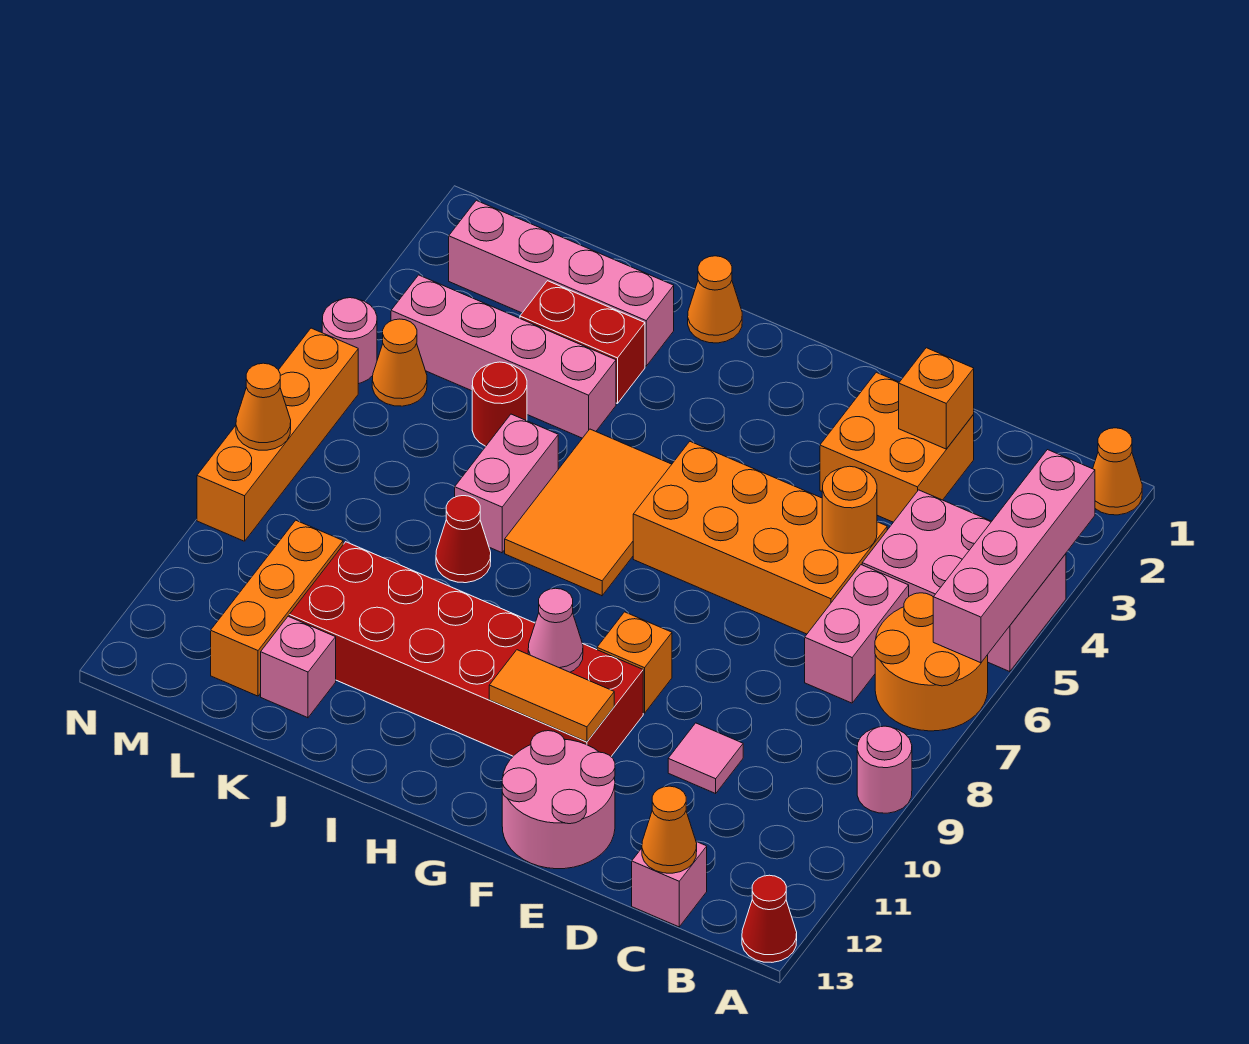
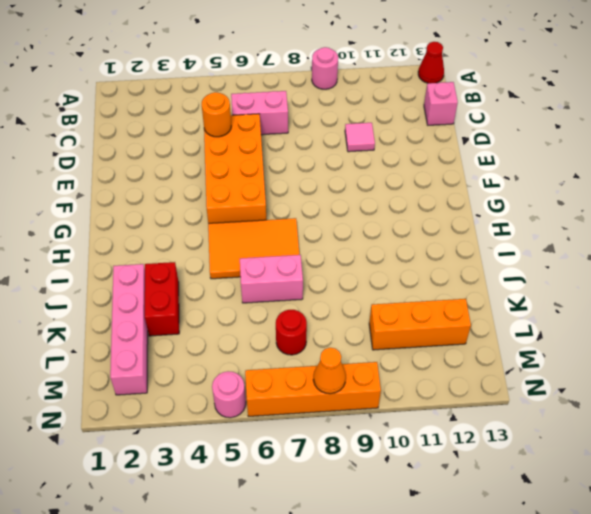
red 1x1 round brick [276,310,307,355] -> red 1x1 round brick moved to [472,362,527,446]
none -> orange 1x1 cone [1093,428,1142,515]
none -> pink 2x3 brick [862,490,1066,672]
none -> orange 2x2 round brick [875,593,988,731]
none -> orange 2x2 brick [820,372,974,522]

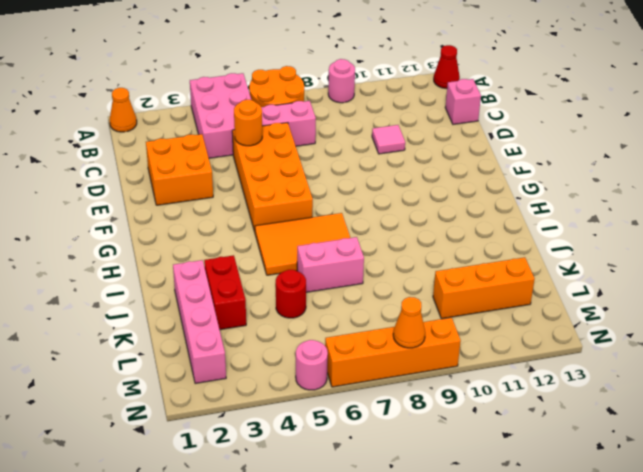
none -> pink 2x2 round brick [502,731,615,869]
none -> orange 1x1 brick [597,612,672,713]
none -> red 2x6 brick [289,542,643,756]
none -> orange 1x1 cone [688,256,742,343]

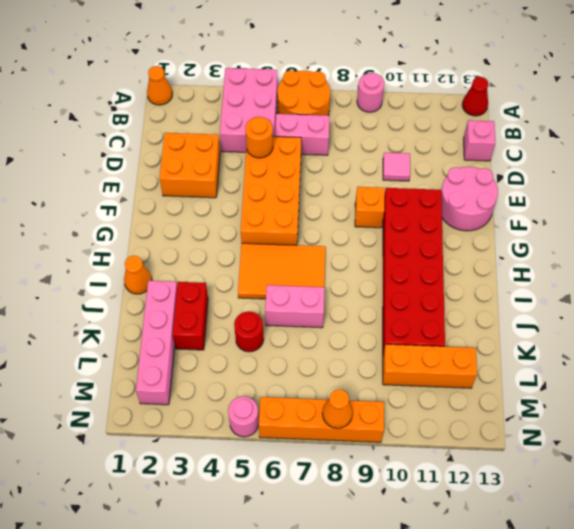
none -> pink 1x4 brick [391,275,616,438]
none -> red 1x1 cone [436,496,491,583]
none -> pink 1x1 brick [261,616,336,718]
none -> orange 1x1 cone [372,319,427,406]

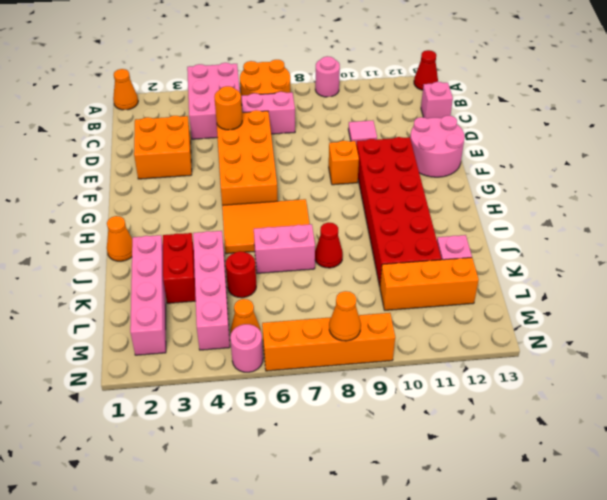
none -> pink 1x4 brick [933,450,1095,663]
none -> orange 1x1 cone [642,786,697,873]
none -> orange 1x1 brick [899,348,974,449]
none -> orange 1x2 tile [489,650,614,742]

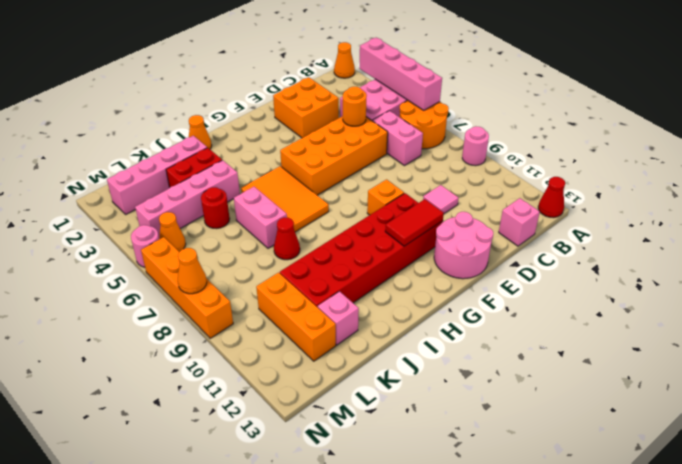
red 1x2 tile [385,199,444,246] -> orange 1x2 tile [489,650,614,742]
none -> orange 1x1 cone [642,786,697,873]
none -> orange 1x1 brick [899,348,974,449]
none -> pink 1x1 cone [528,588,583,672]

